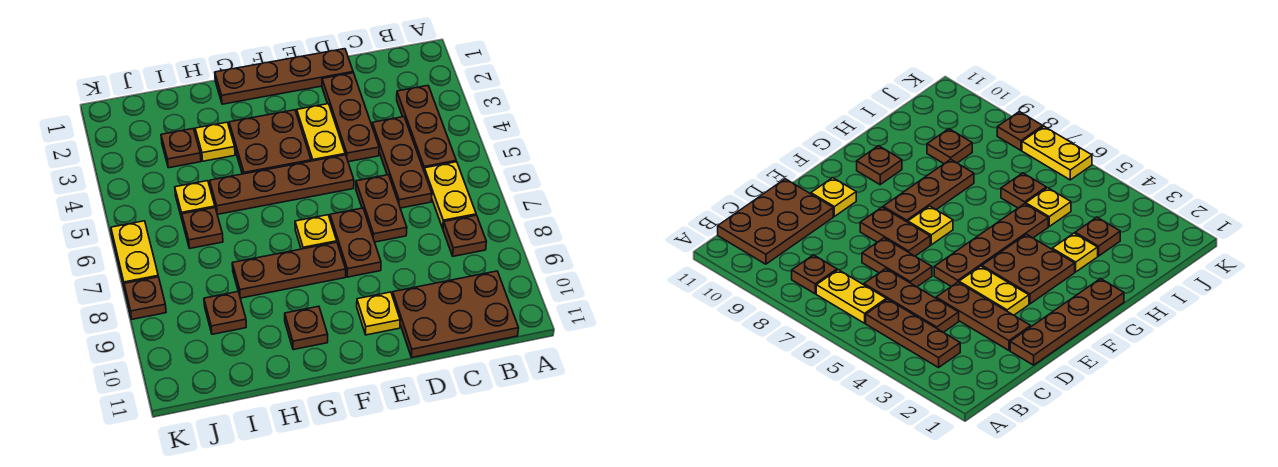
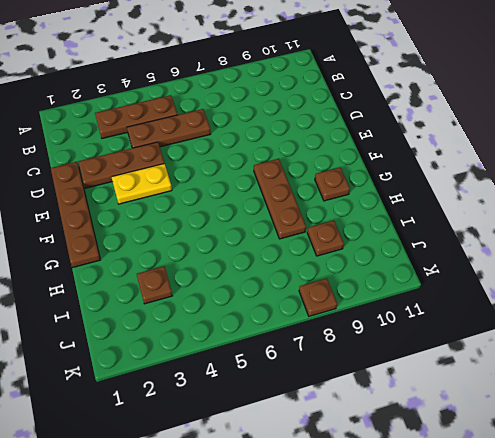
none -> yellow 1x2 plate [424,162,476,228]
none -> brown 1x1 plate [443,215,486,256]
none -> brown 2x3 plate [393,271,519,357]

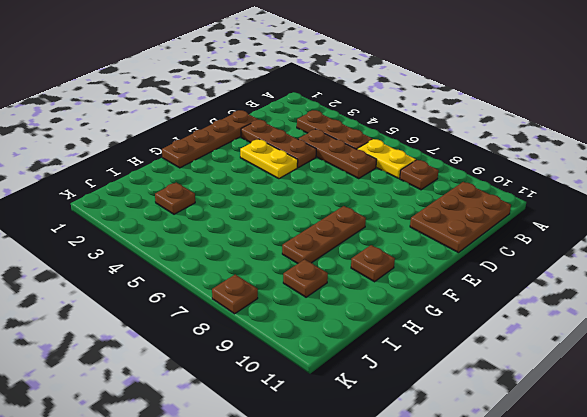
none -> brown 1x2 plate [356,175,407,242]
none -> brown 1x4 plate [210,155,354,214]
none -> brown 1x2 plate [330,208,381,277]

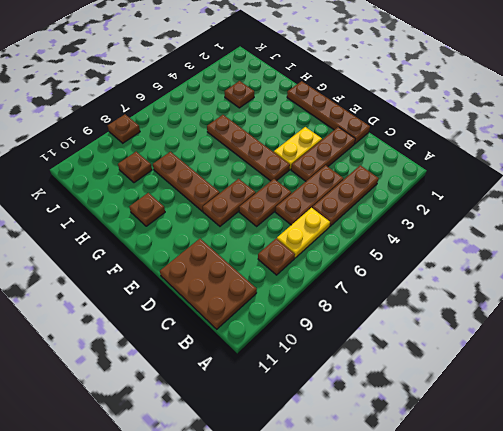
none -> yellow 1x1 plate [357,292,400,335]
none -> brown 2x2 plate [229,110,311,174]
none -> yellow 1x1 plate [295,215,337,249]

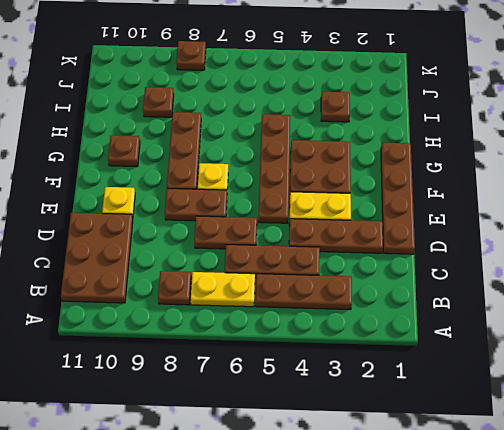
none -> yellow 1x1 plate [195,122,235,161]
none -> yellow 1x1 plate [175,181,215,219]
none -> brown 1x1 plate [182,208,223,248]

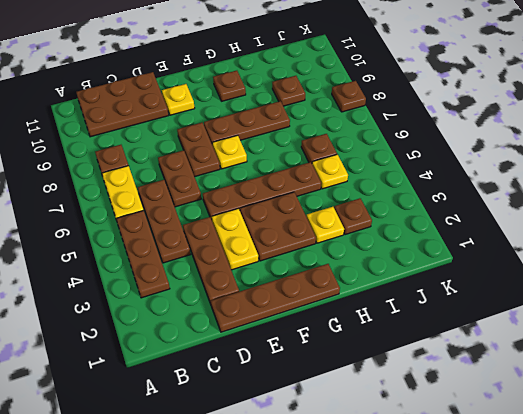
none -> yellow 1x2 plate [111,221,158,289]

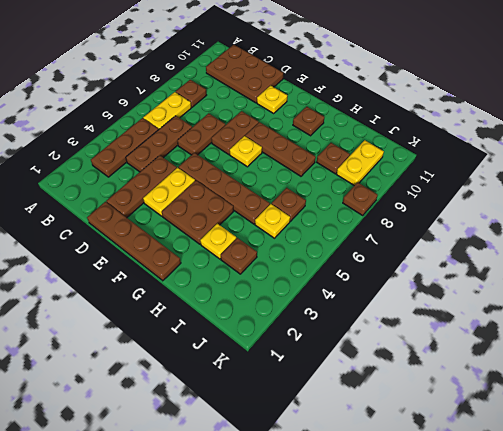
yellow 1x2 plate [337,140,384,186] -> yellow 1x2 plate moved to [111,221,158,289]

